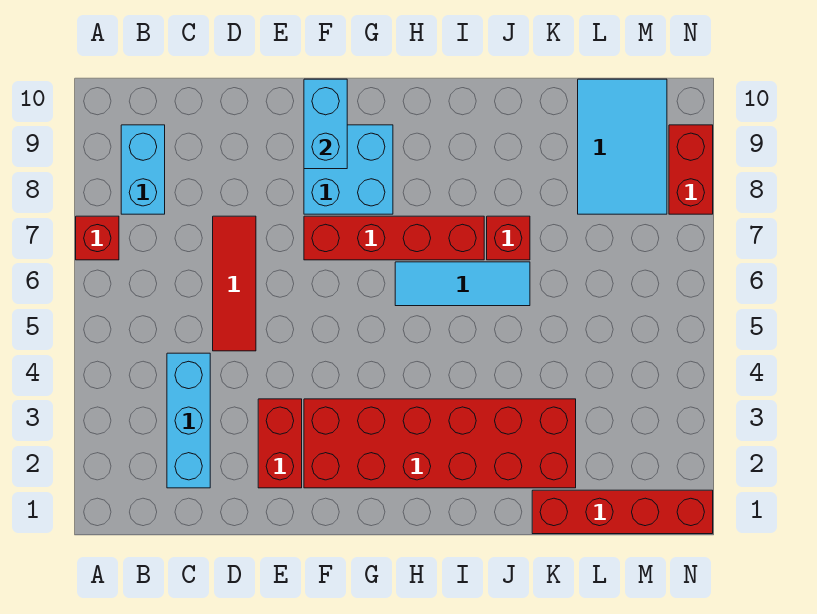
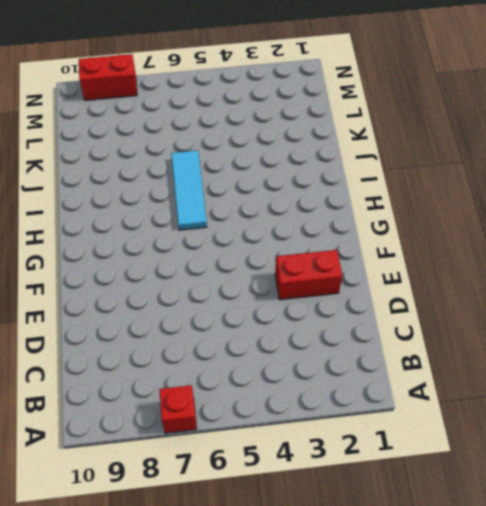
none -> cyan 1x2 brick [121,125,165,214]
none -> cyan 1x3 brick [167,353,210,488]
none -> red 1x3 tile [213,216,256,351]

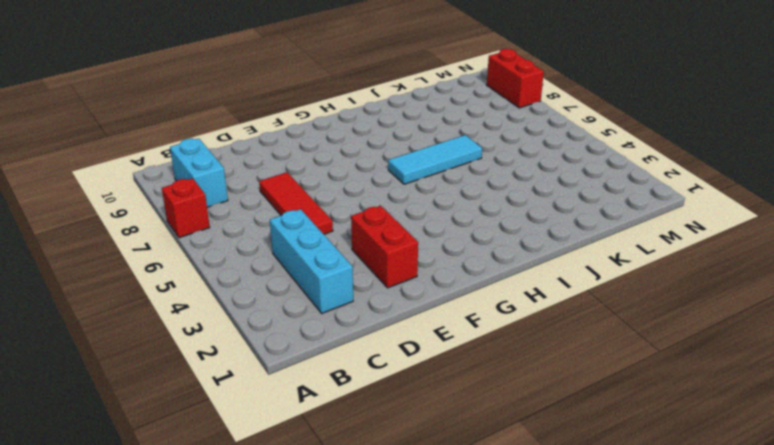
none -> red 2x6 brick [304,399,576,488]
none -> red 1x4 brick [304,216,484,260]
none -> cyan 2x2 brick [304,125,393,214]

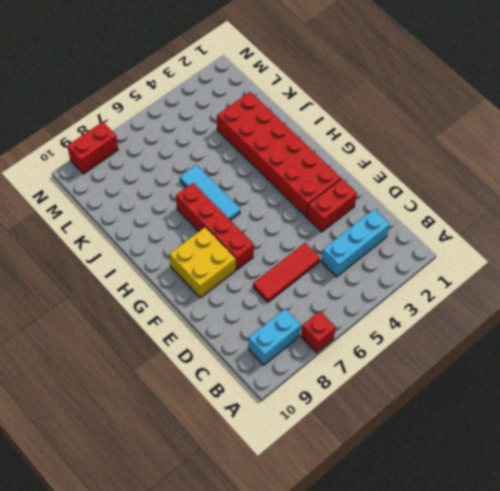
yellow 2x2 brick [169,227,236,298] -> cyan 2x2 brick [304,125,393,214]
none -> red 1x1 brick [487,216,530,260]
none -> red 1x4 brick [532,490,713,534]
none -> cyan 2x3 tile [578,79,667,214]

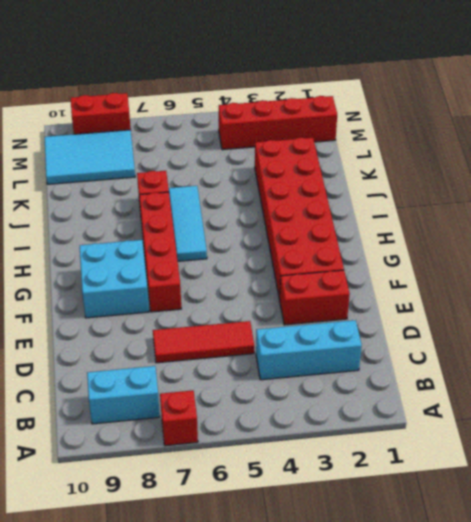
red 1x4 brick [219,96,337,150] -> red 1x4 brick turned to [532,490,713,534]
none -> cyan 1x2 brick [304,79,347,169]

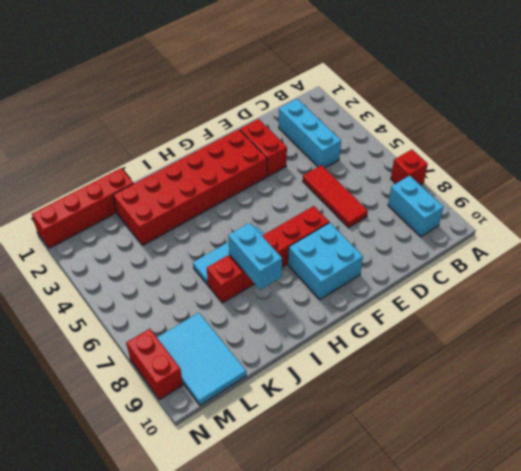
cyan 1x2 brick [228,223,282,290] -> cyan 1x2 brick moved to [304,79,347,169]

